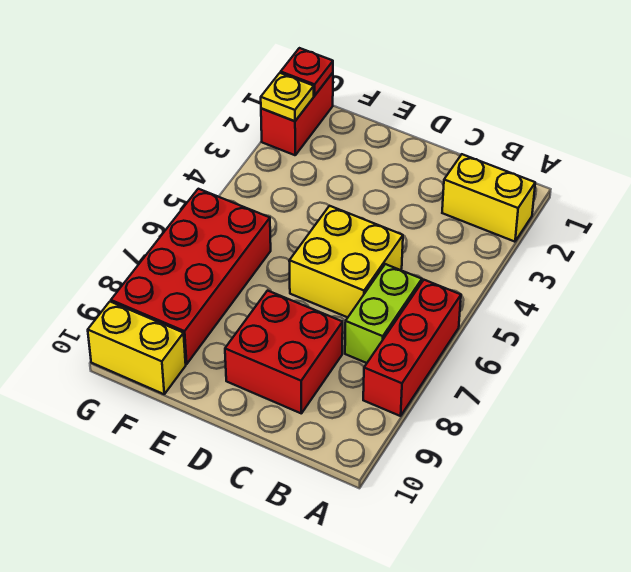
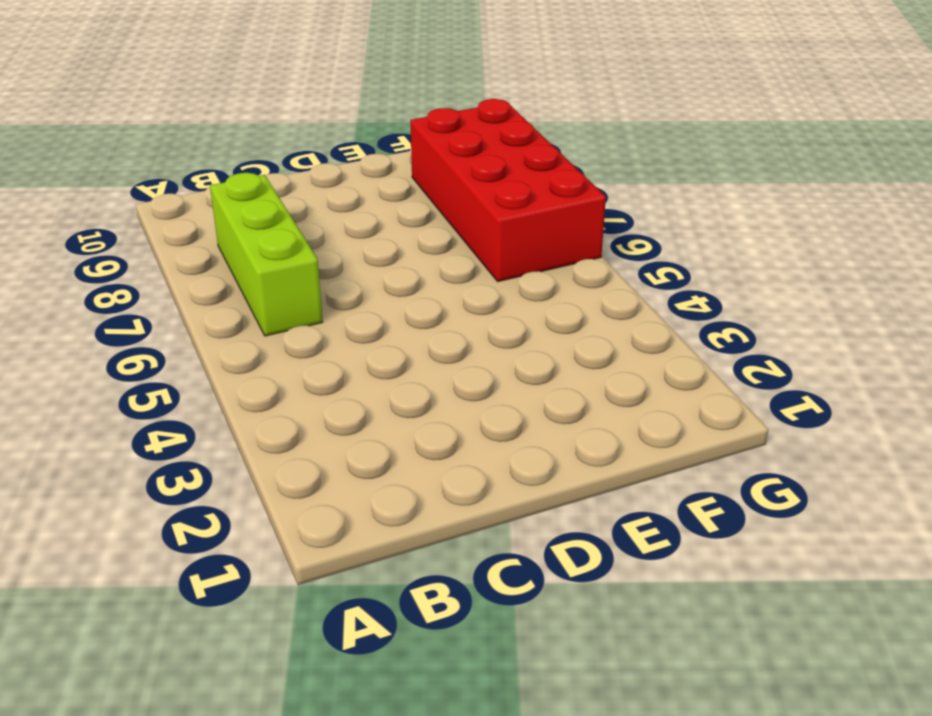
lime 1x3 brick [210,173,323,336] -> lime 1x2 brick [345,264,422,363]
none -> yellow 1x2 brick [442,154,535,242]
none -> red 1x3 brick [363,280,461,416]

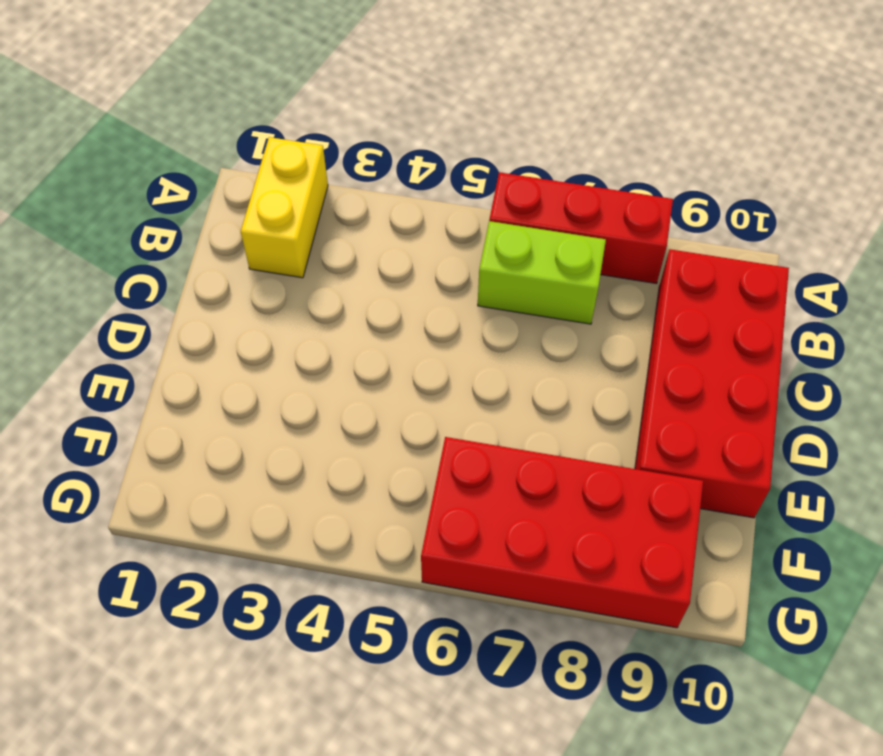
red 2x4 brick [635,249,789,518] -> red 2x2 brick [225,291,343,414]
none -> yellow 2x2 brick [289,206,403,317]
none -> yellow 1x2 brick [88,302,186,394]

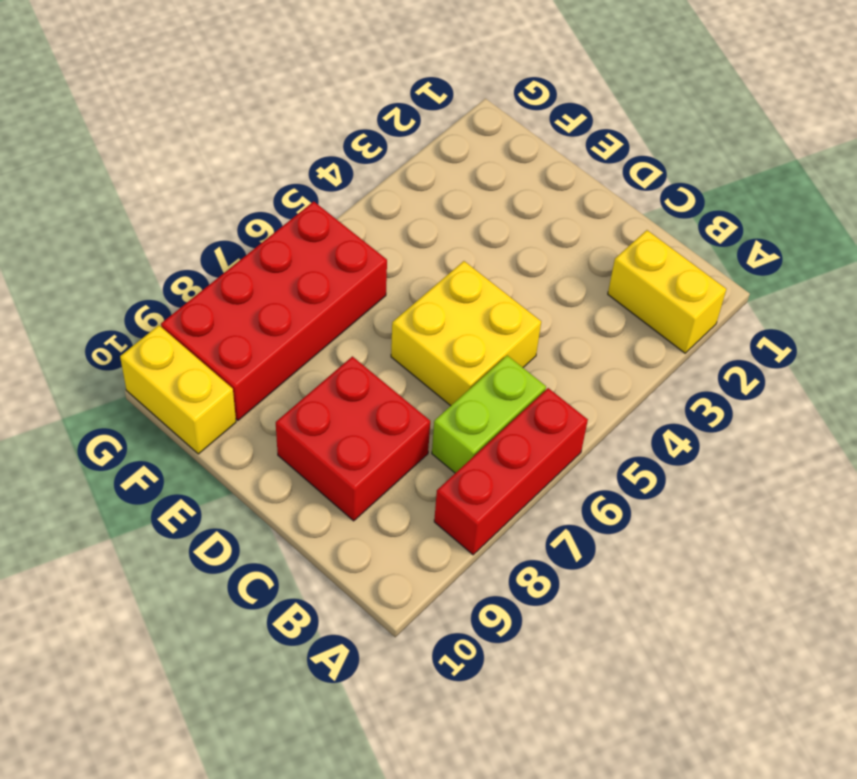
none -> red 1x2 brick [261,73,333,155]
none -> red 1x1 plate [281,48,333,96]

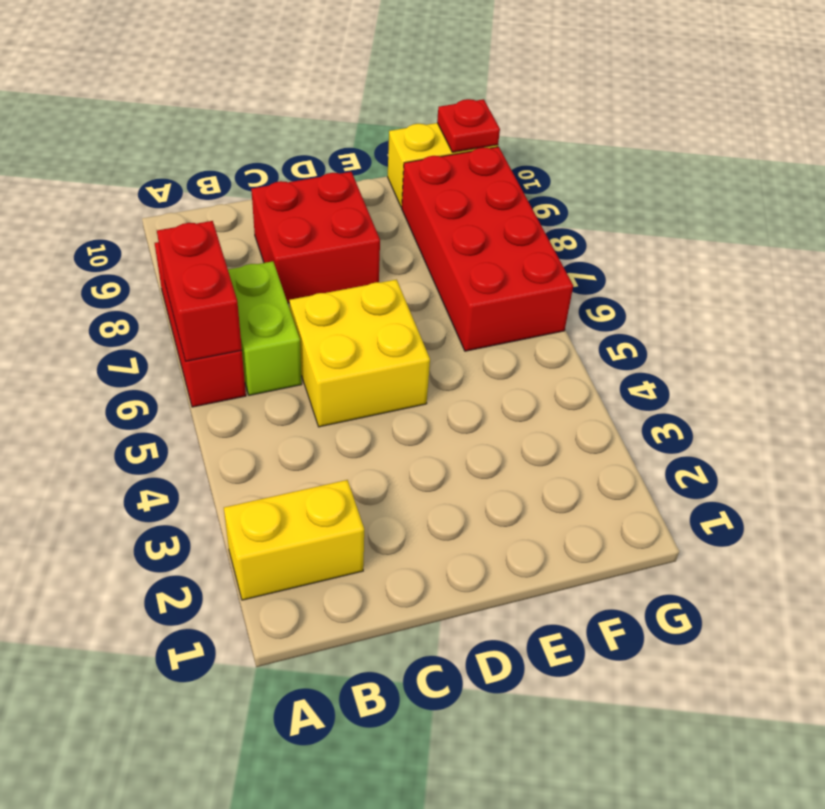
red 1x2 brick [157,221,242,361] -> red 1x2 brick moved to [261,73,333,155]
red 1x1 plate [437,99,500,152] -> red 1x1 plate moved to [281,48,333,96]
none -> yellow 1x1 plate [261,73,314,121]

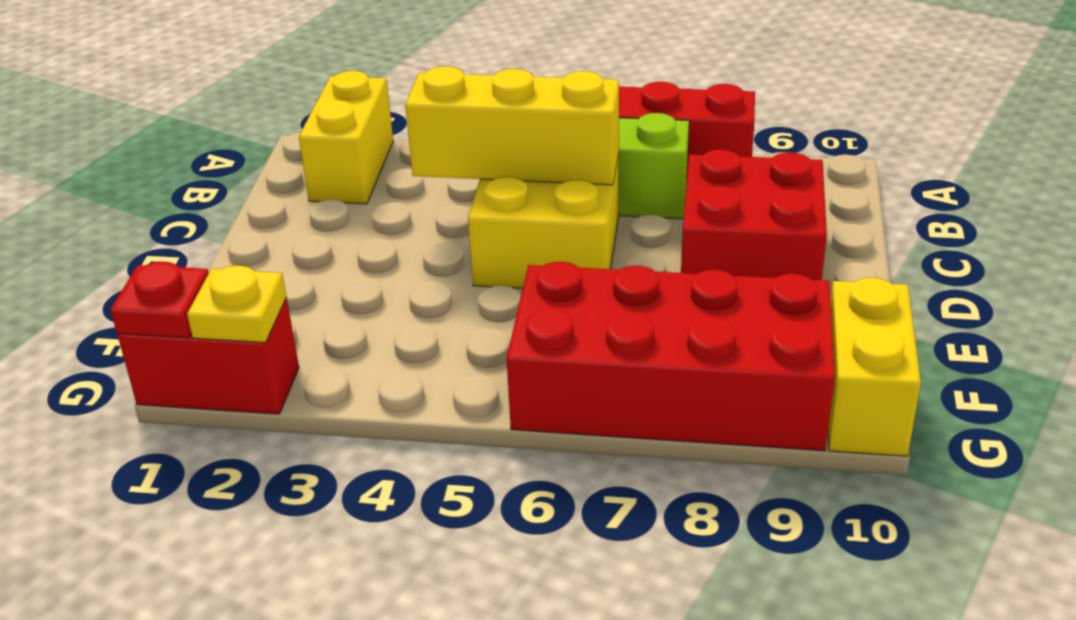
yellow 1x3 brick [405,67,619,185] -> none

